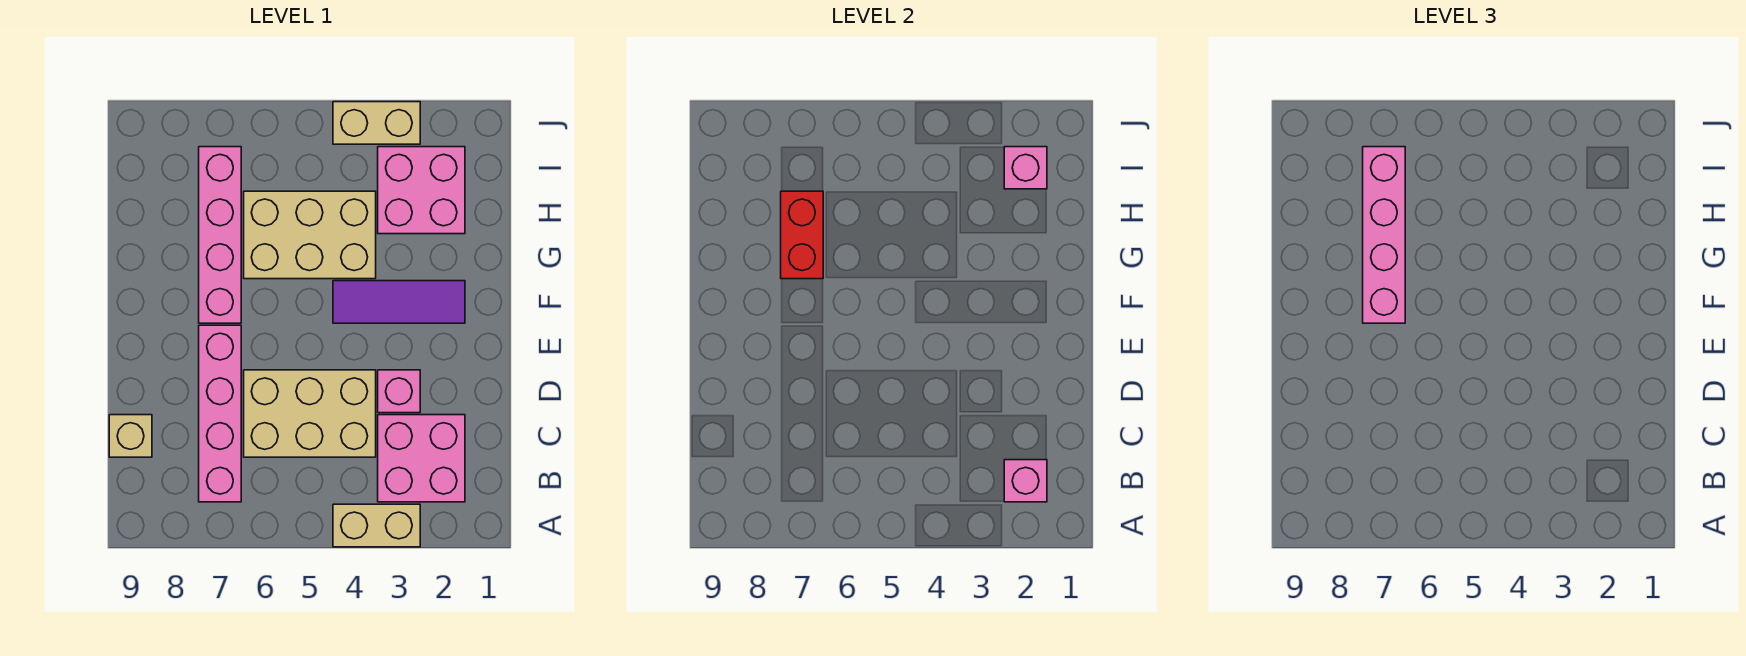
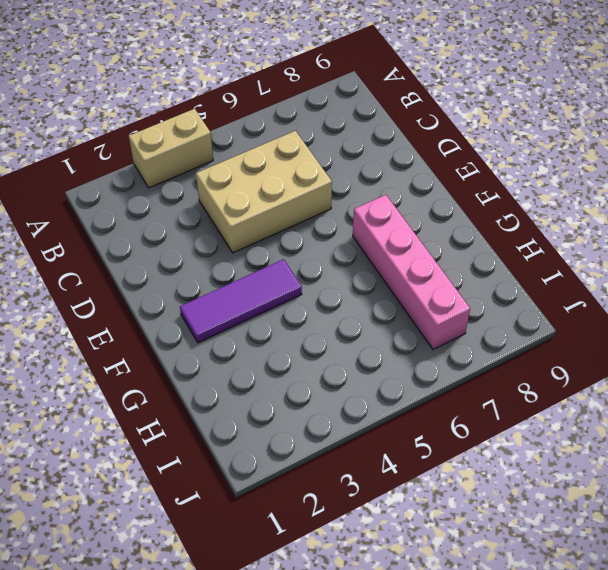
none -> pink 2x2 brick [378,415,465,502]
none -> pink 1x4 brick [199,325,241,502]
none -> tan 1x1 brick [109,415,152,457]

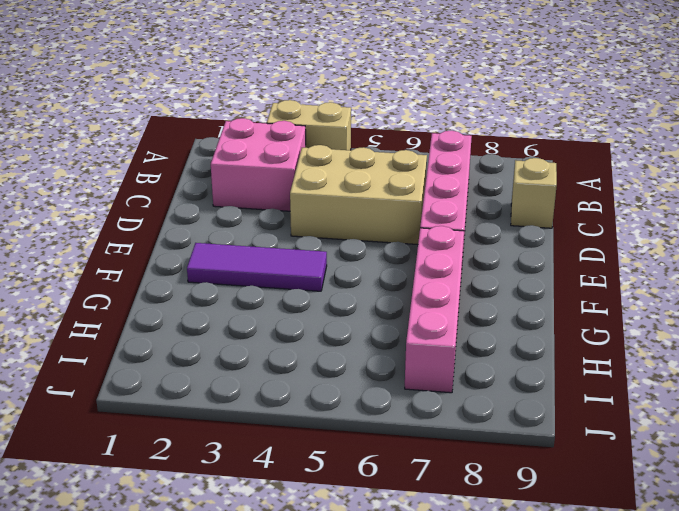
none -> pink 1x1 brick [378,370,420,413]
none -> tan 2x3 brick [244,191,376,279]
none -> pink 2x2 brick [378,147,465,234]

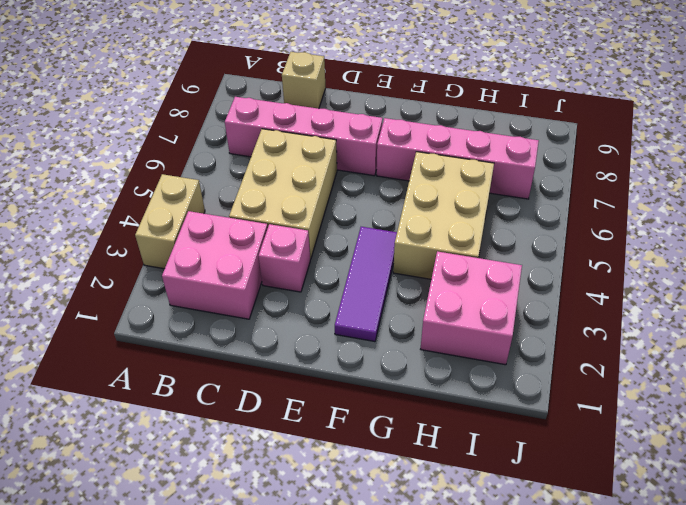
none -> tan 1x2 brick [333,102,420,144]
none -> pink 1x1 brick [1004,460,1047,502]
none -> red 1x2 brick [781,191,823,279]

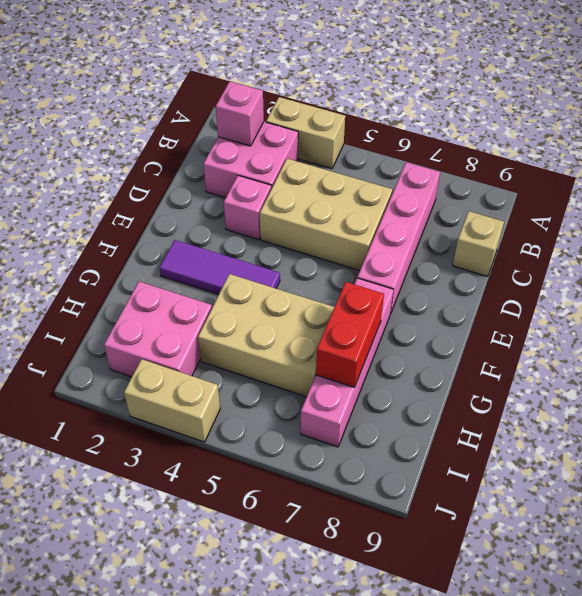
none -> pink 1x1 brick [1004,147,1047,189]
none -> pink 1x4 brick [1363,147,1405,323]

